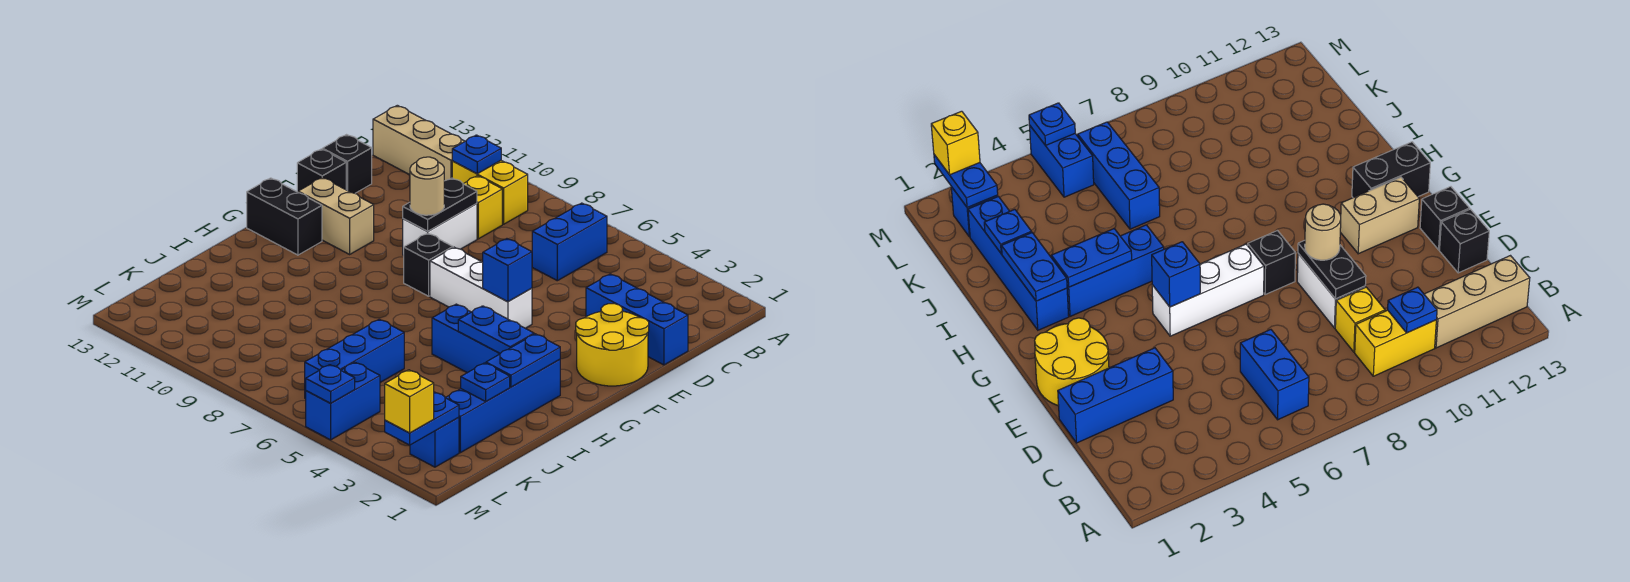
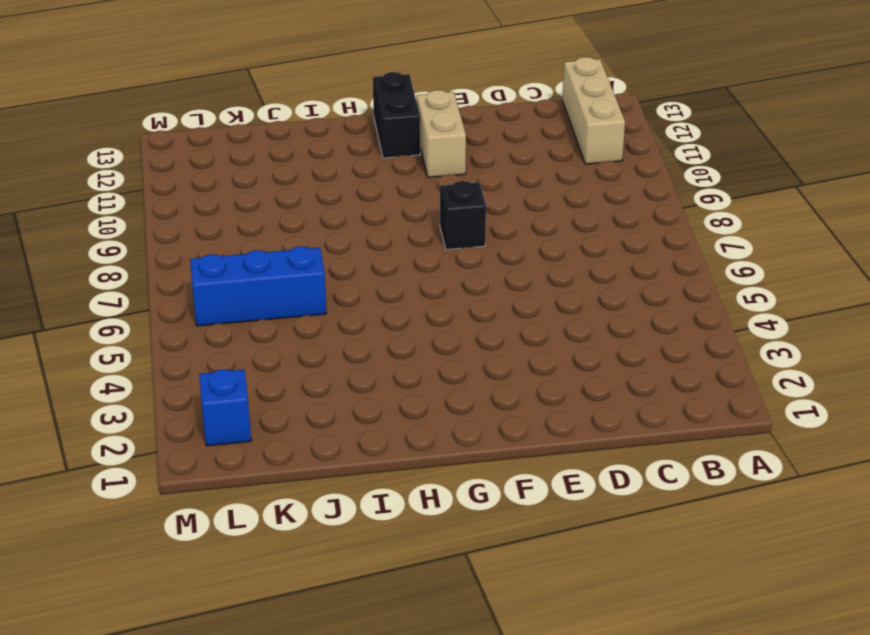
none -> blue 1x2 brick [532,203,607,281]
none -> yellow 1x2 brick [452,161,528,224]
none -> yellow 1x1 brick [464,176,502,239]

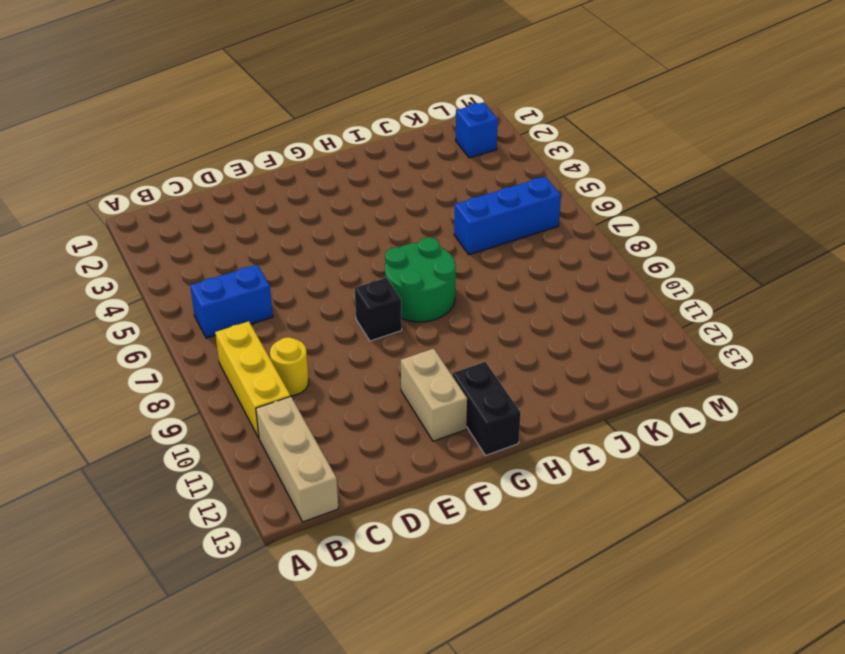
yellow 1x3 brick [215,321,290,438] -> yellow 1x2 brick [452,161,528,224]
yellow 1x1 round brick [270,337,309,396] -> yellow 1x1 brick [464,176,502,239]
green 2x2 round brick [385,237,456,322] -> none
none -> blue 1x3 brick [586,274,688,365]
none -> white 1x2 brick [403,203,477,255]
none -> black 1x1 brick [322,135,372,193]

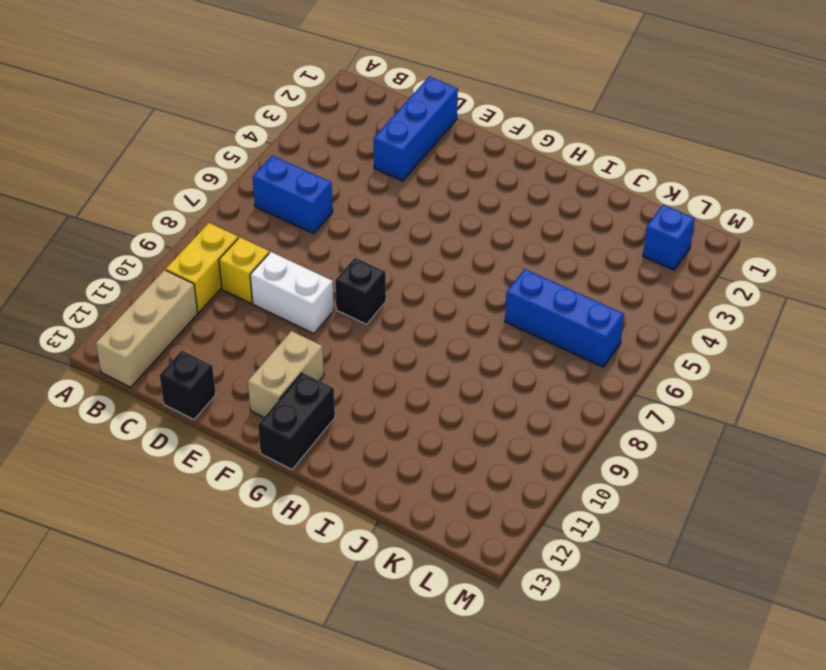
none -> yellow 2x2 round brick [576,304,649,386]
none -> black 1x1 brick [297,149,346,192]
none -> white 1x3 brick [430,247,532,328]

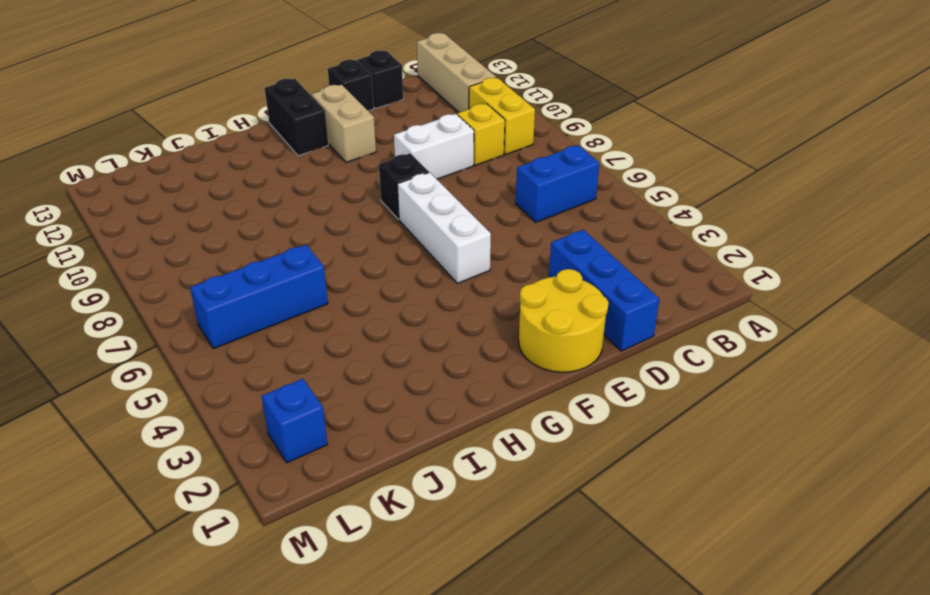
none -> blue 1x4 brick [445,360,560,453]
none -> blue 1x3 brick [432,304,500,373]
none -> blue 1x2 brick [306,362,380,440]

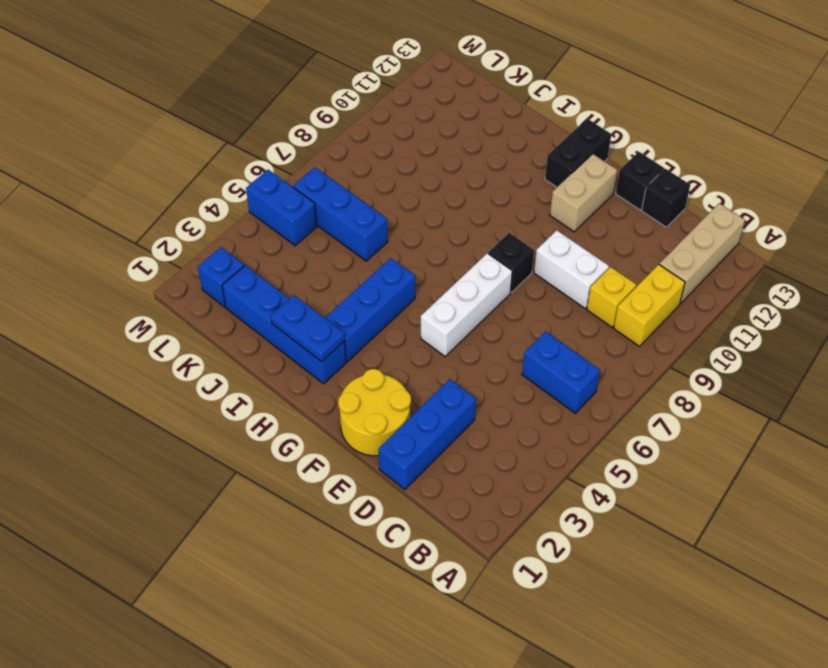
none -> blue 1x1 plate [452,135,501,174]
none -> black 1x2 plate [403,178,477,231]
none -> blue 1x1 brick [483,239,532,302]

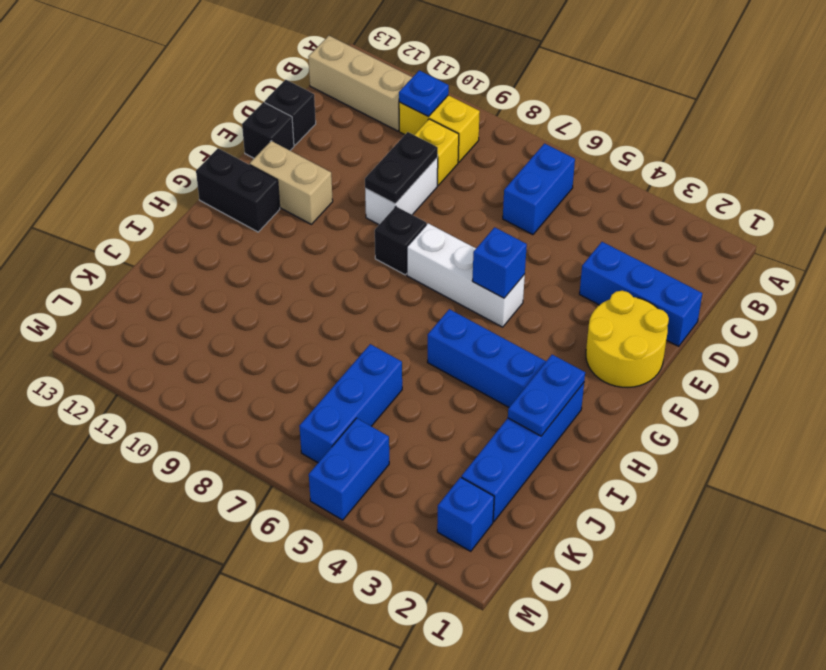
none -> blue 1x2 plate [458,306,534,353]
none -> blue 1x1 plate [461,363,510,401]
none -> blue 1x2 plate [385,392,459,445]

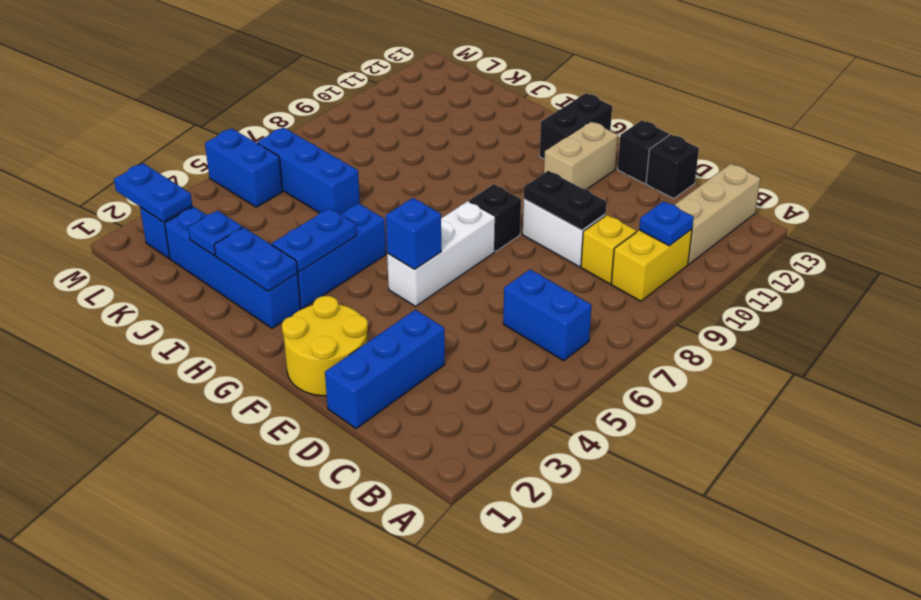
none -> blue 1x1 plate [306,365,355,403]
none -> tan 1x1 round brick [410,157,444,215]
none -> yellow 1x1 brick [385,370,434,433]

